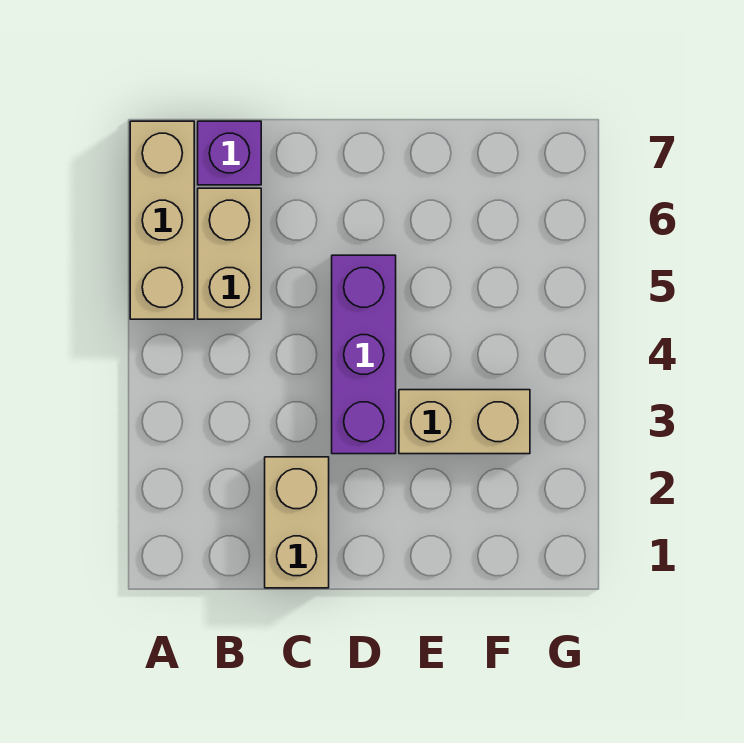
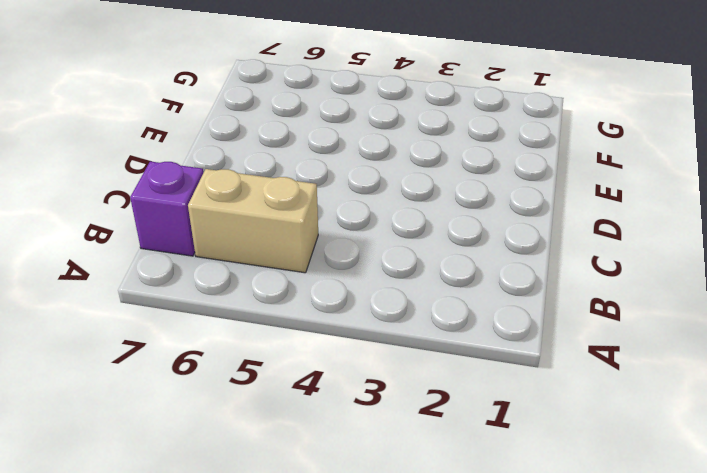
none -> tan 1x3 brick [130,121,194,319]
none -> tan 1x2 brick [265,457,329,588]

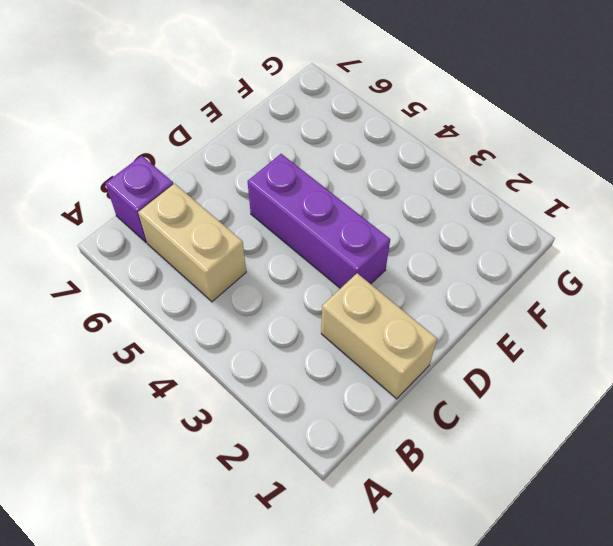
none -> tan 1x3 brick [130,121,194,319]
none -> tan 1x2 brick [399,390,530,454]

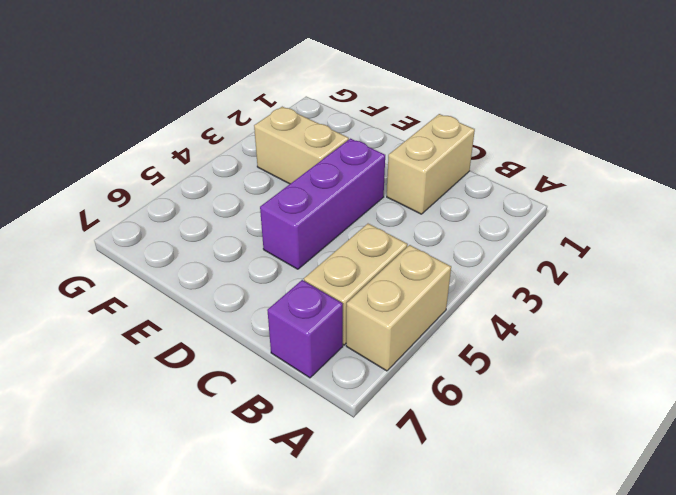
tan 1x2 brick [346,245,451,371] -> tan 1x3 brick [130,121,194,319]

